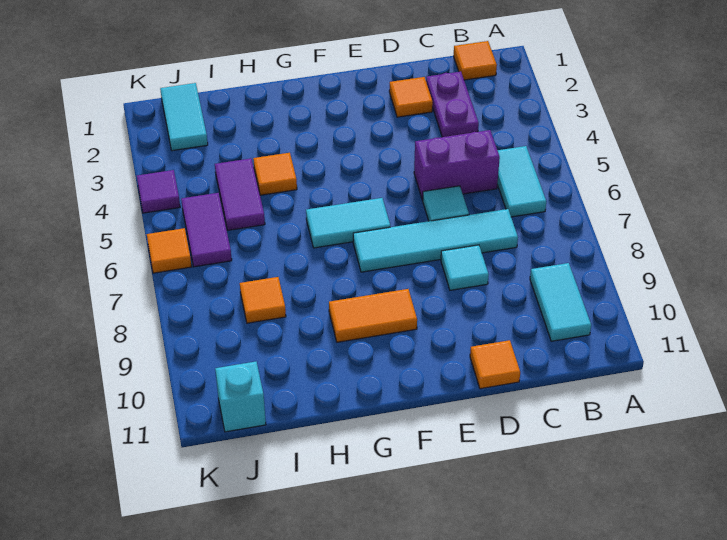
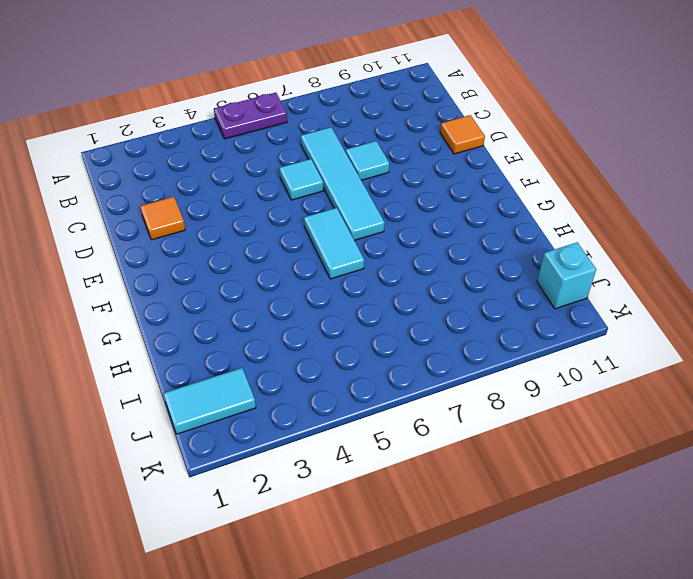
purple 1x2 plate [214,93,287,139] -> purple 1x2 plate moved to [426,72,479,137]
none -> orange 1x1 tile [454,41,497,80]
none -> cyan 1x2 tile [497,146,546,217]
none -> cyan 1x2 tile [530,263,591,341]

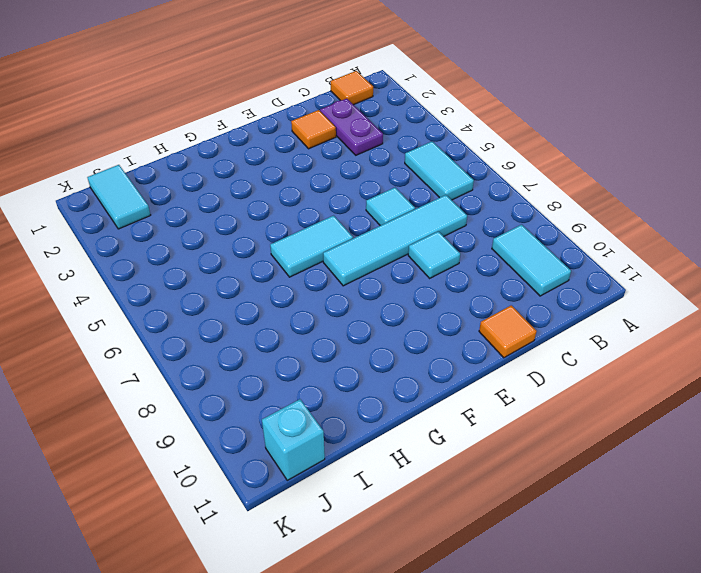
none -> purple 1x2 brick [414,130,500,200]
none -> orange 1x2 tile [329,289,417,342]
none -> orange 1x1 tile [253,153,297,195]

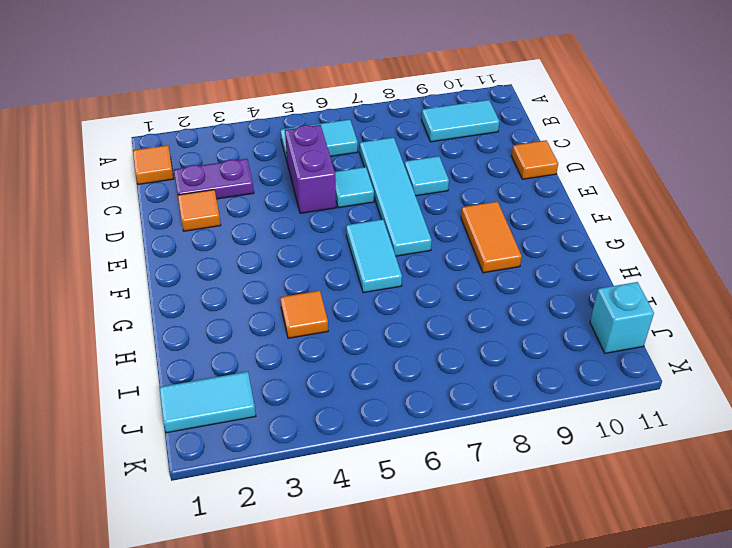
none -> purple 1x2 tile [215,158,265,230]
none -> orange 1x1 tile [240,277,286,323]
none -> purple 1x2 tile [181,193,232,267]

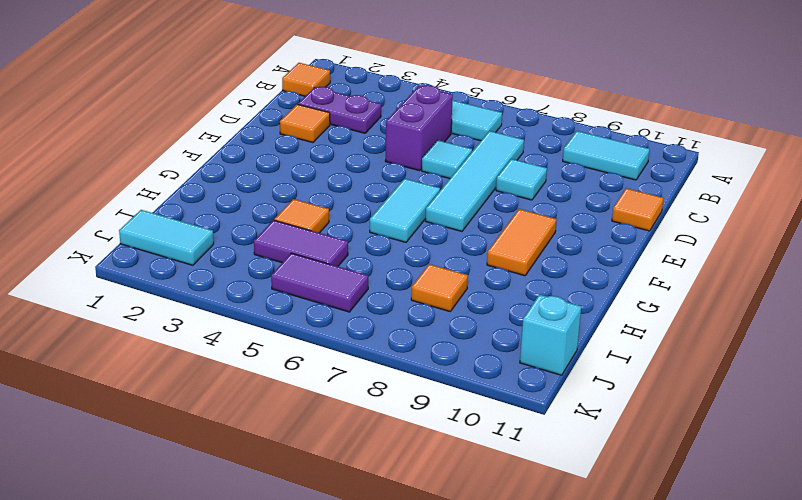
none -> purple 1x1 tile [137,170,180,213]
none -> orange 1x1 tile [147,228,191,273]

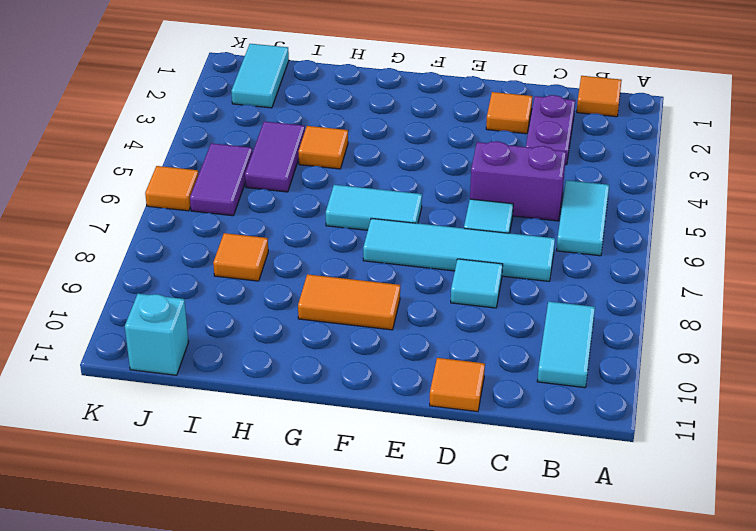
none -> purple 1x1 tile [137,170,180,213]

